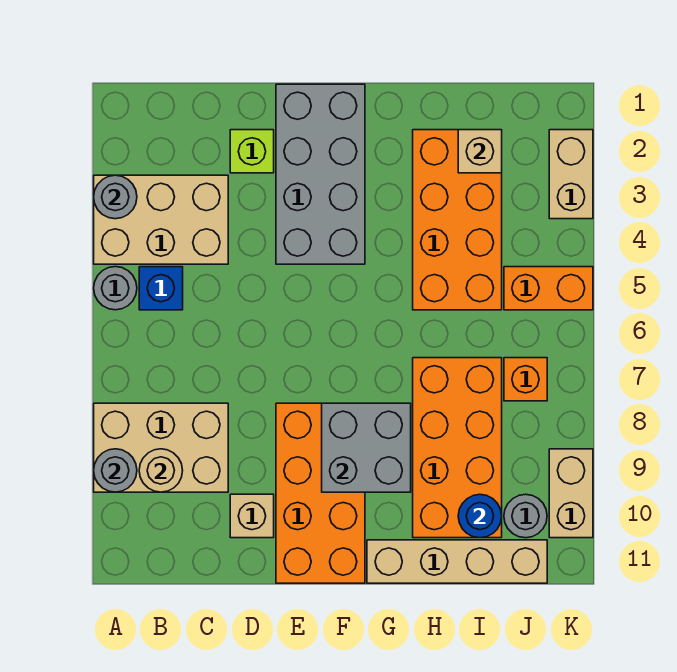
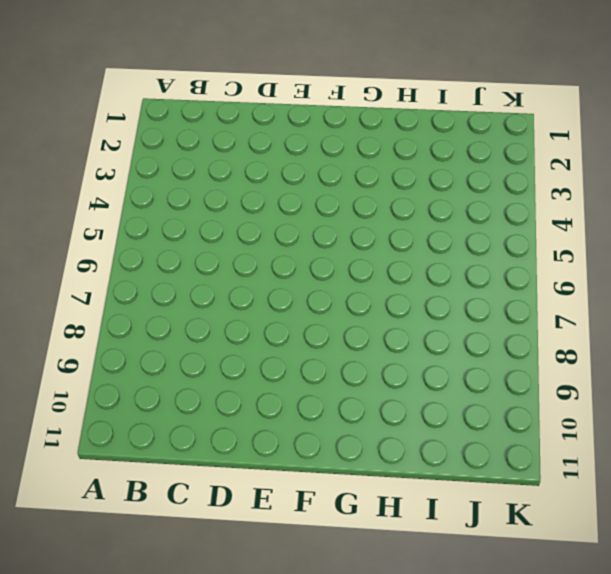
none -> tan 2x3 brick [94,175,228,264]
none -> grey 1x1 round brick [94,267,137,310]
none -> tan 2x3 brick [94,403,228,492]

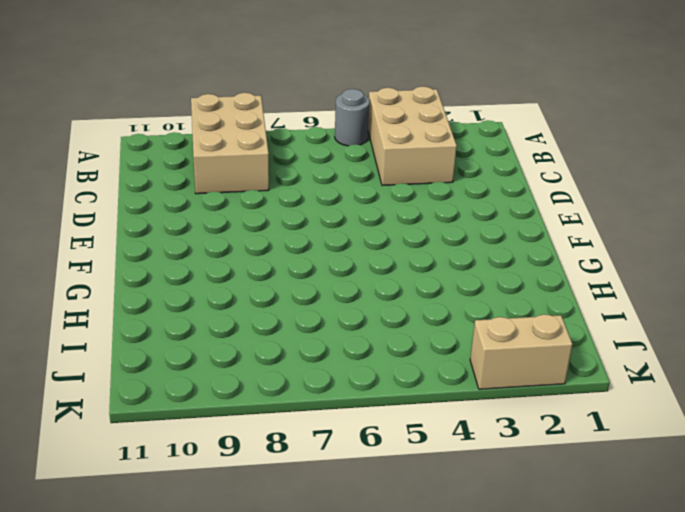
none -> blue 1x1 brick [139,267,183,310]
none -> lime 1x1 brick [230,130,274,173]
none -> tan 1x1 brick [230,494,274,538]

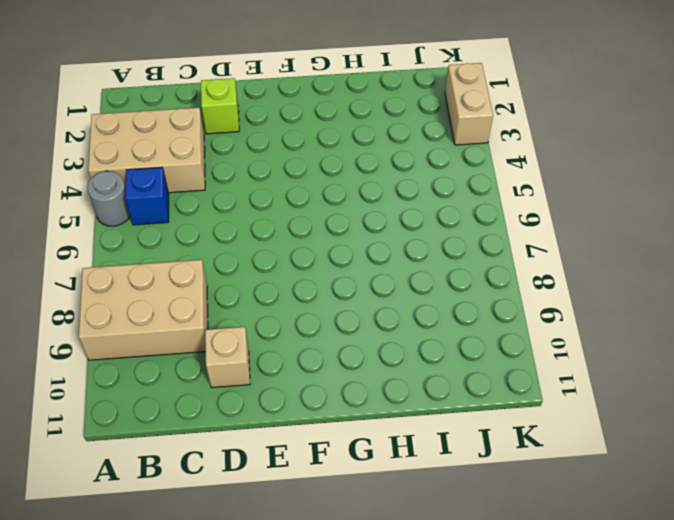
none -> grey 2x4 brick [276,84,365,264]
none -> orange 2x4 brick [276,403,365,583]
none -> tan 1x4 brick [367,540,547,583]

